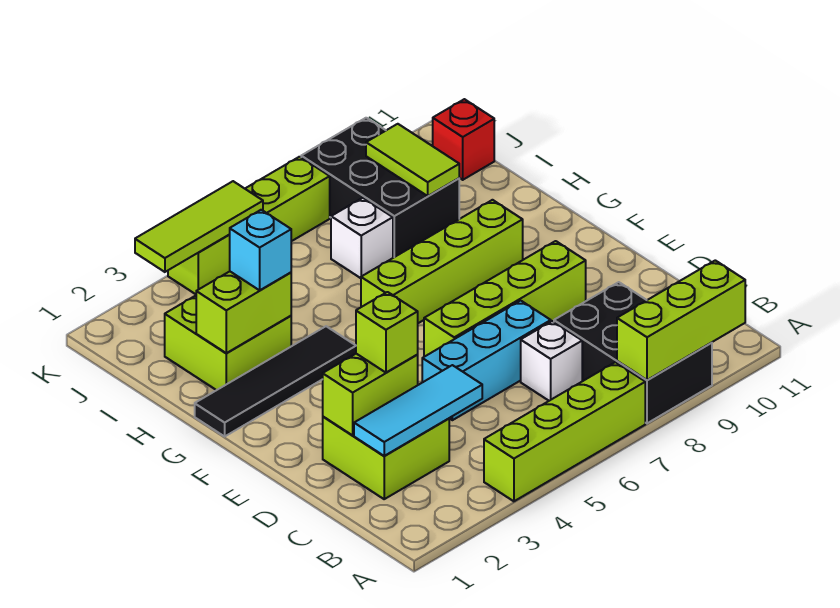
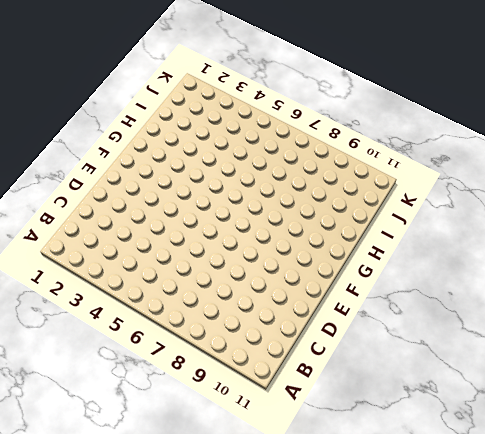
none -> lime 1x4 brick [484,362,645,501]
none -> black 2x3 brick [554,282,712,423]
none -> lime 2x2 brick [323,417,449,499]

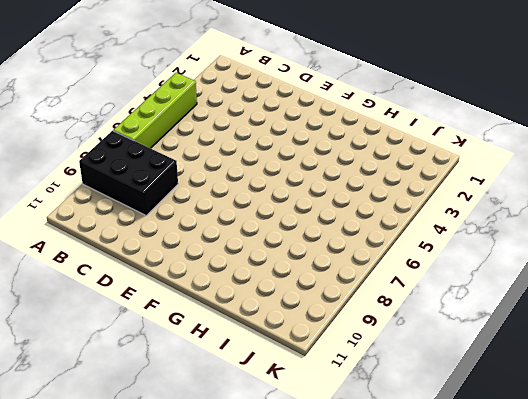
none -> lime 2x2 brick [323,417,449,499]
none -> white 1x1 brick [521,321,582,401]
none -> cyan 1x3 brick [422,301,551,420]

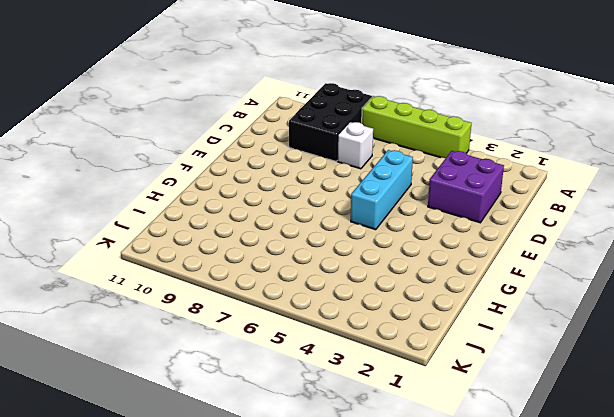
purple 2x2 brick [428,151,504,223] -> lime 2x2 brick [323,417,449,499]
cyan 1x3 brick [351,150,413,230] -> cyan 1x3 brick turned to [422,301,551,420]
none -> lime 1x4 brick [424,241,586,357]
none -> black 1x4 tile [195,326,356,436]
none -> lime 1x4 brick [361,200,523,323]

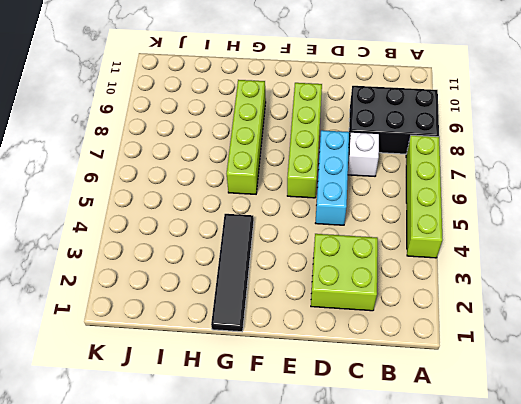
none -> lime 2x2 brick [165,296,291,390]
none -> white 1x1 brick [331,198,393,278]
none -> black 2x3 brick [301,118,459,258]

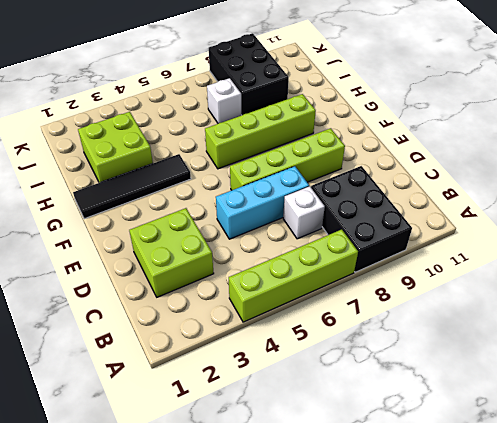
none -> red 1x1 brick [433,99,494,180]
none -> lime 1x4 brick [168,157,330,294]
none -> lime 1x3 brick [617,260,745,380]

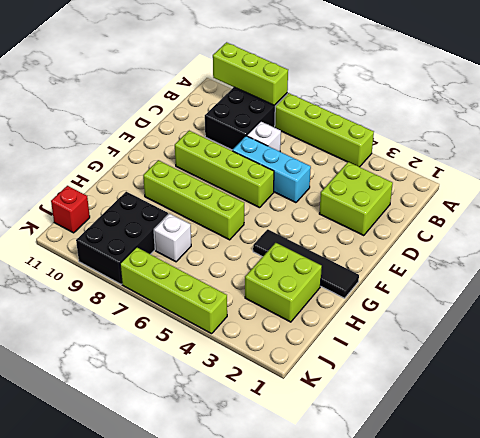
none -> cyan 1x3 tile [354,365,482,456]
none -> lime 1x2 brick [323,354,418,435]
none -> lime 1x2 brick [196,271,291,353]

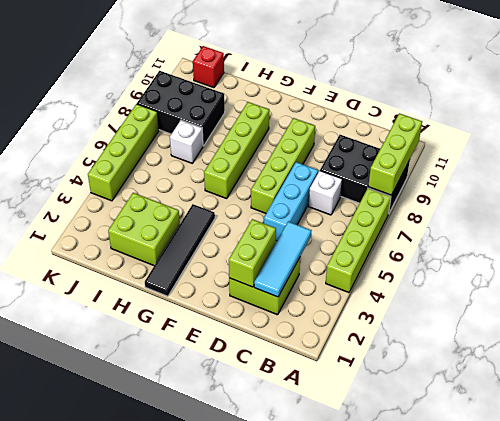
none -> lime 1x2 brick [196,271,291,353]
none -> lime 1x2 tile [366,124,459,196]
none -> lime 1x3 tile [135,181,263,272]

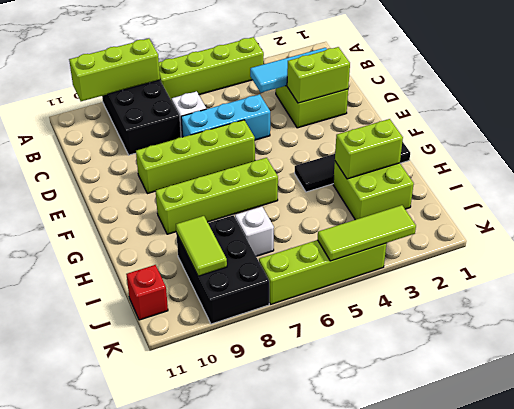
none -> lime 1x1 brick [356,292,418,373]
none -> cyan 1x1 brick [229,210,291,290]

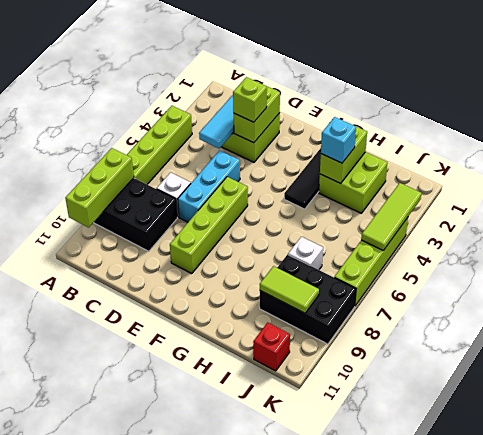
none -> lime 1x4 brick [361,200,523,323]

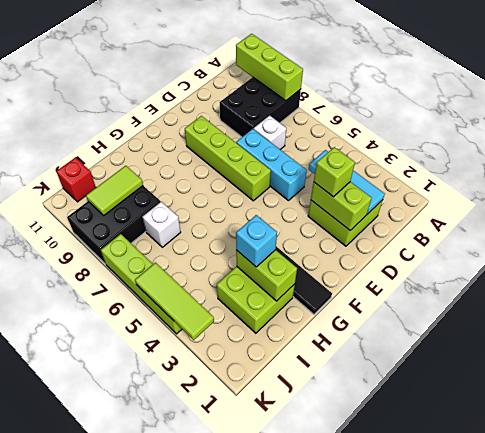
none -> lime 1x4 brick [484,362,645,501]
none -> lime 1x4 brick [361,200,523,323]

